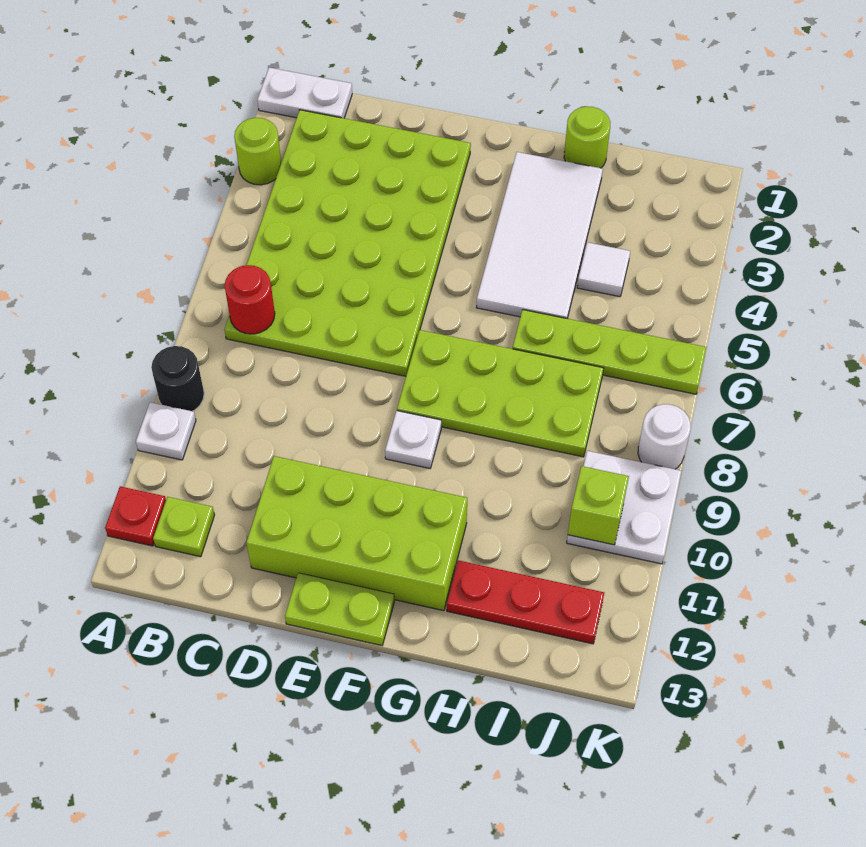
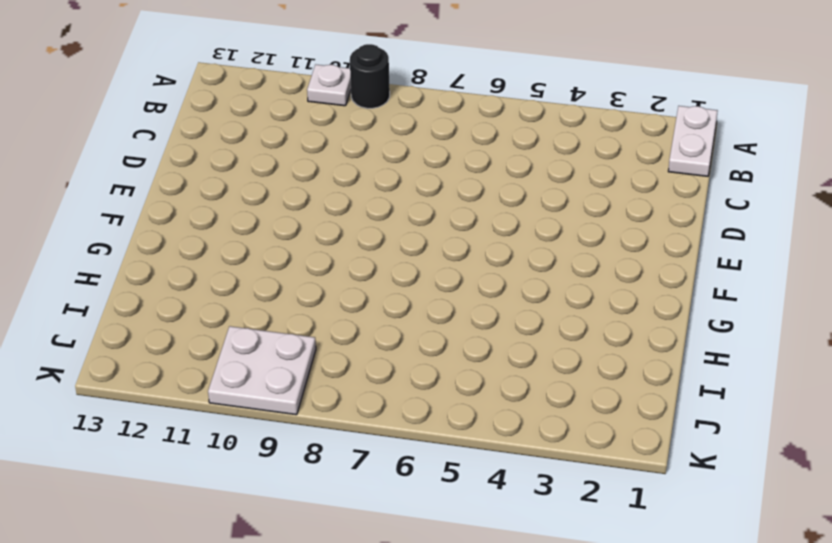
none -> lime 1x1 round brick [234,118,281,185]
none -> red 1x1 plate [105,486,166,546]
none -> lime 4x6 plate [225,110,471,376]

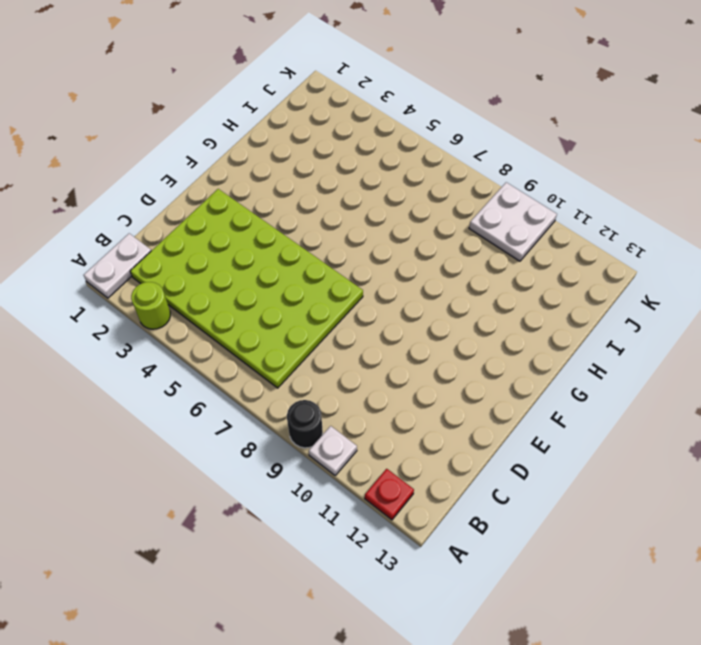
none -> lime 1x1 plate [153,497,214,557]
none -> lime 2x4 brick [246,456,467,611]
none -> lime 1x2 plate [285,573,394,645]

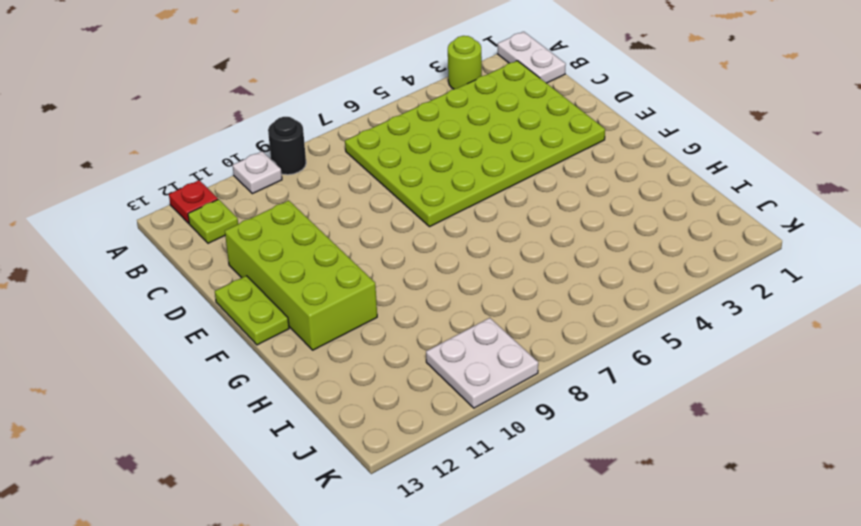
none -> lime 2x4 plate [397,330,603,457]
none -> white 1x1 plate [385,411,441,468]
none -> white 2x4 tile [476,152,603,319]

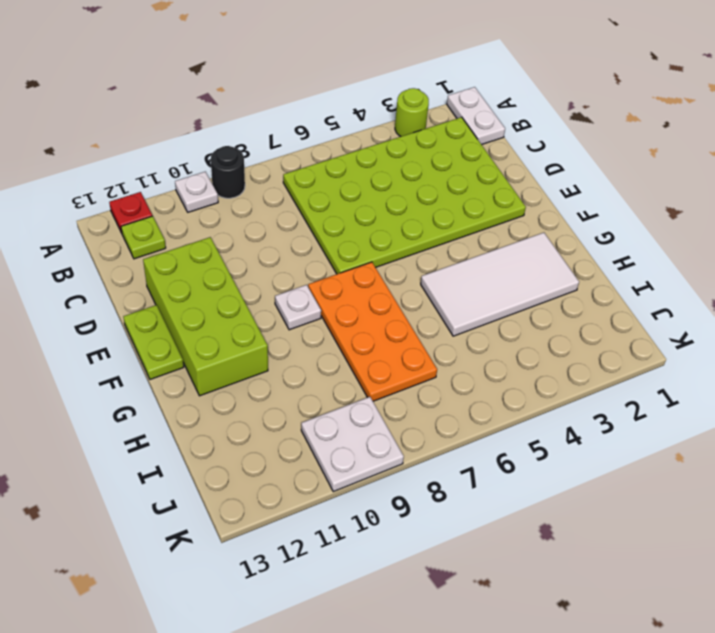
orange 2x4 plate [308,262,437,401] -> lime 2x4 plate [397,330,603,457]
none -> lime 1x1 round brick [564,106,610,168]
none -> lime 1x4 plate [513,310,706,394]
none -> red 1x3 plate [447,560,604,644]

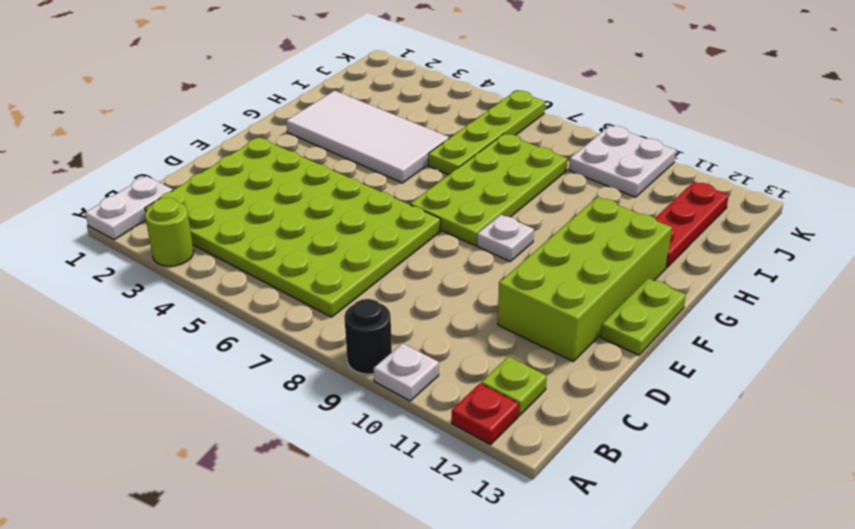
none -> lime 1x1 round brick [564,106,610,168]
none -> white 1x1 tile [577,242,630,297]
none -> white 1x1 round brick [638,404,691,469]

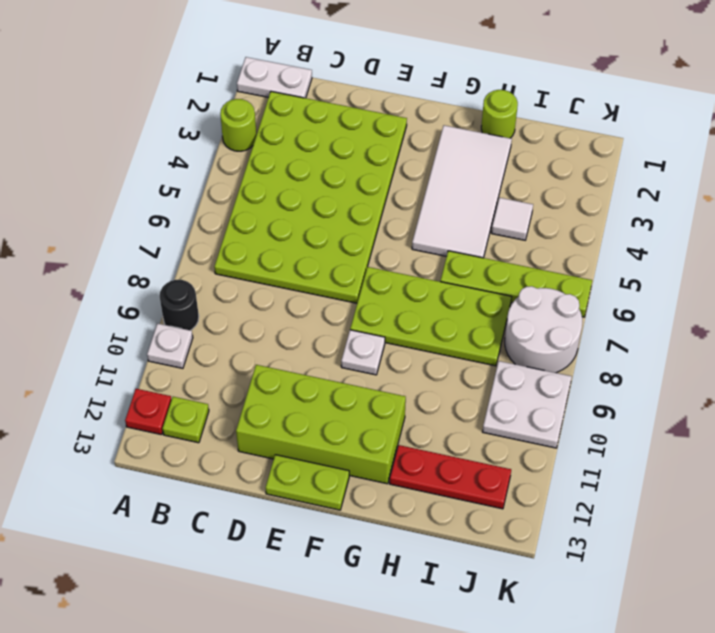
white 2x2 round brick [505,286,582,373] -> white 1x1 round brick [638,404,691,469]
none -> red 1x1 round brick [225,265,275,334]
none -> lime 1x1 brick [568,466,629,545]

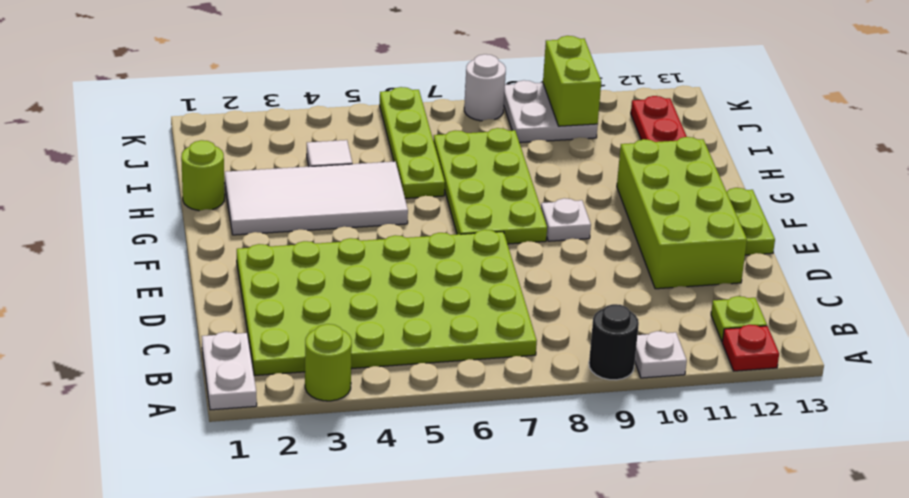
lime 1x2 brick [543,36,601,126] -> lime 1x1 brick [568,466,629,545]
none -> red 1x1 round brick [225,265,275,334]

